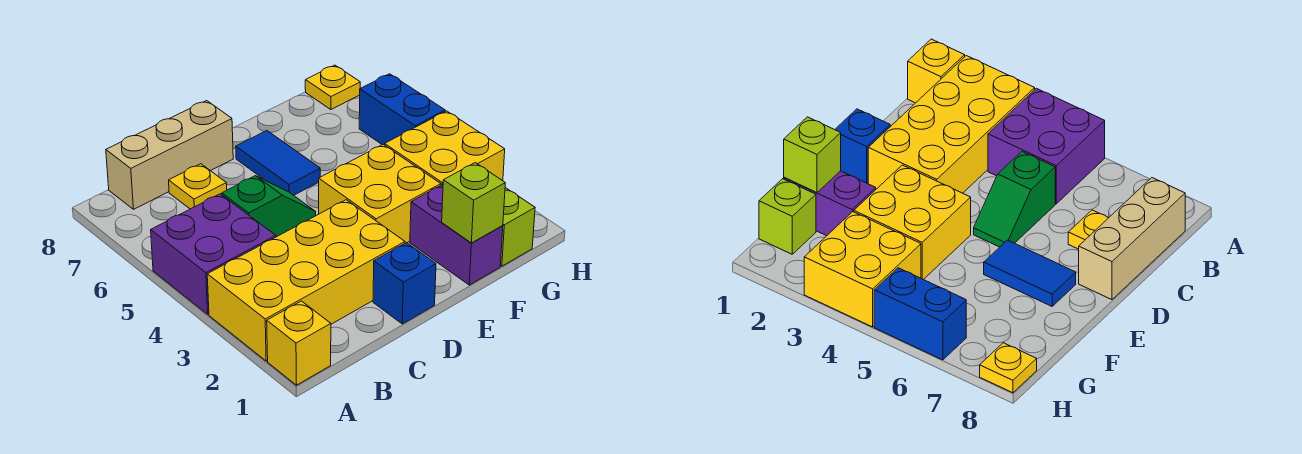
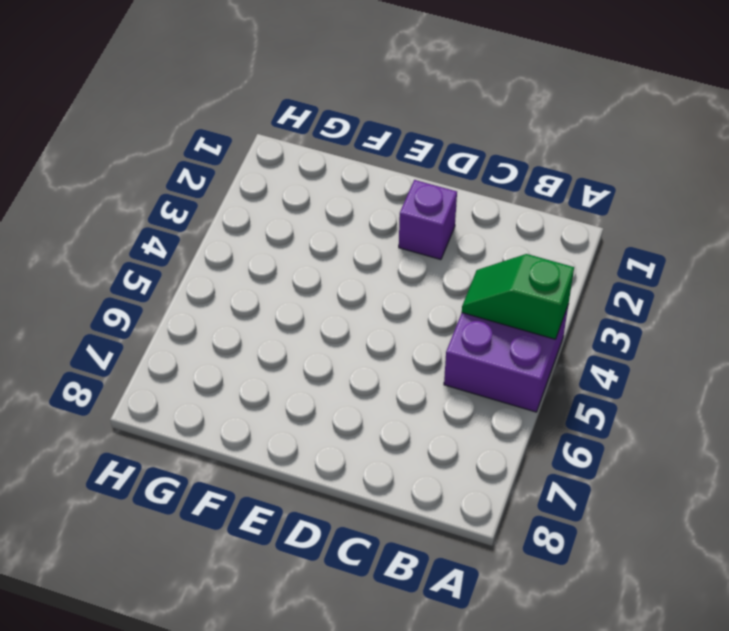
green 1x2 slope [462,254,574,339] -> green 1x2 slope moved to [222,176,316,237]
purple 1x1 brick [399,180,457,260] -> yellow 2x4 brick [207,200,405,361]
none -> yellow 1x1 brick [267,301,331,385]
none -> tan 1x3 brick [106,101,233,209]
none -> yellow 1x1 plate [169,164,227,209]

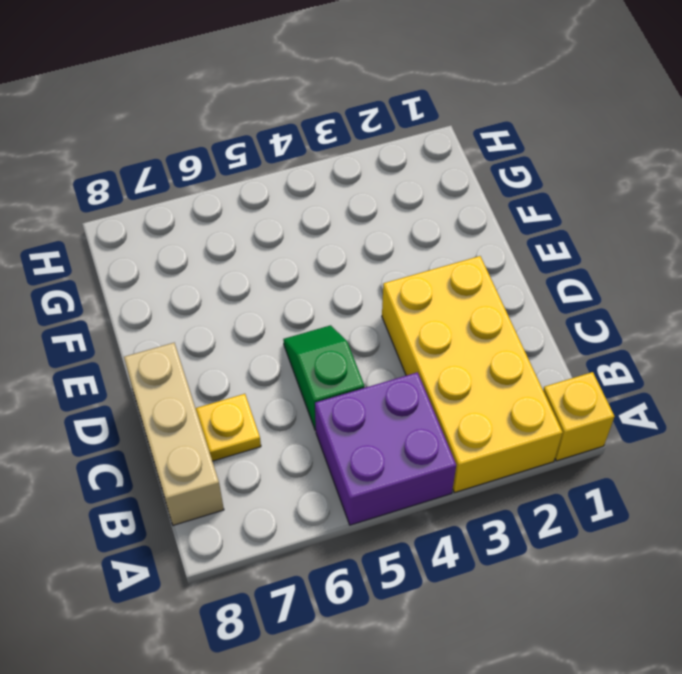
none -> blue 1x1 brick [373,243,436,324]
none -> yellow 2x2 brick [319,145,441,243]
none -> blue 1x2 tile [236,131,320,195]

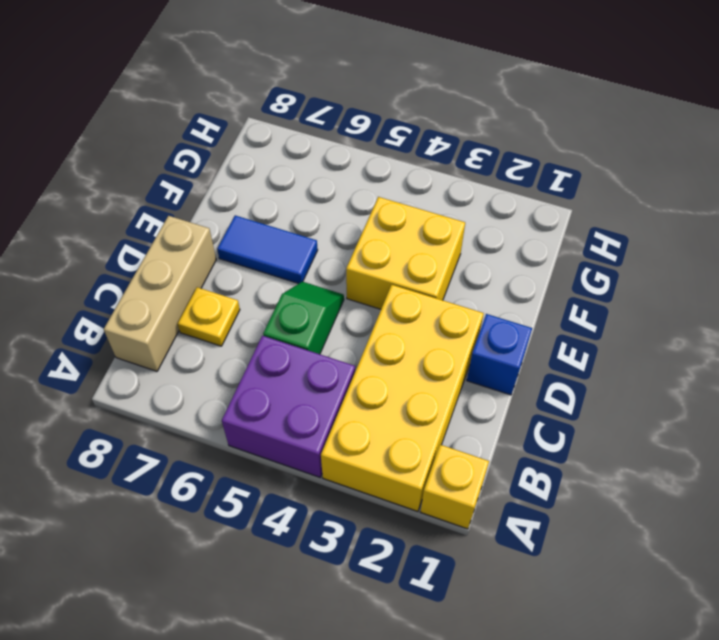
none -> purple 1x2 brick [410,185,503,285]
none -> lime 1x1 brick [501,188,535,266]
none -> yellow 2x2 brick [385,111,505,185]

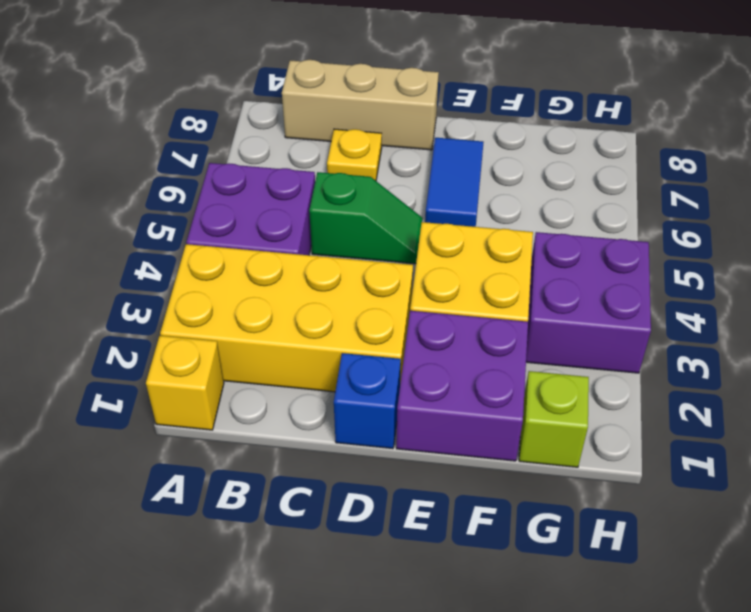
purple 2x2 brick [396,311,528,461] -> purple 1x2 brick [410,185,503,285]
purple 2x2 brick [526,232,651,373] -> yellow 2x2 brick [385,111,505,185]
none -> blue 1x2 brick [359,74,445,145]
none -> yellow 1x1 plate [305,65,360,109]
none -> lime 1x1 brick [442,163,505,243]

